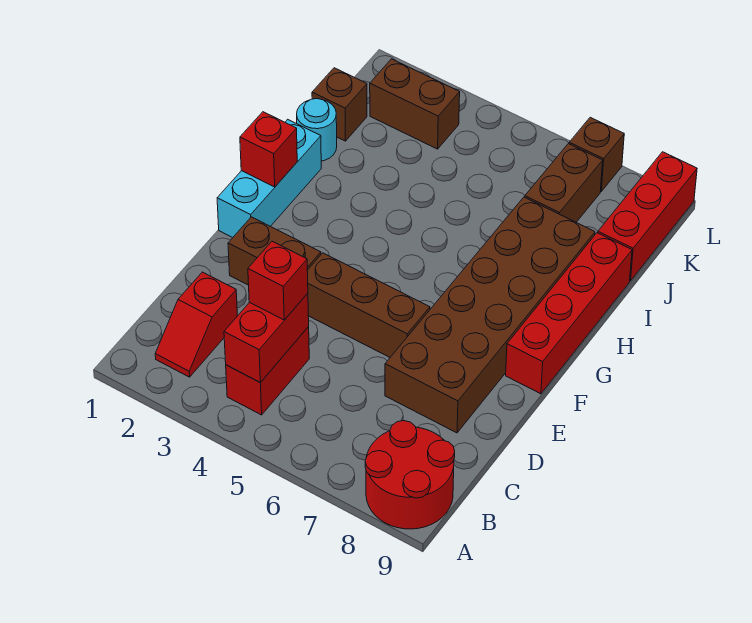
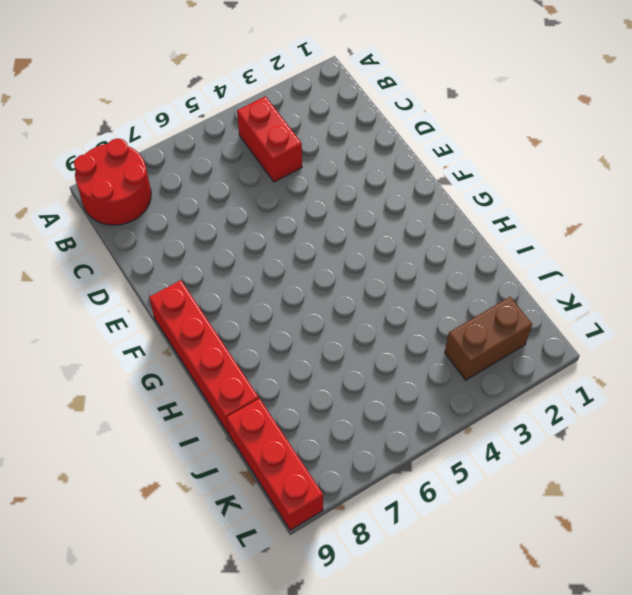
none -> red 1x2 slope [155,272,237,377]
none -> brown 2x6 brick [385,197,595,433]
none -> brown 1x2 brick [228,217,321,285]

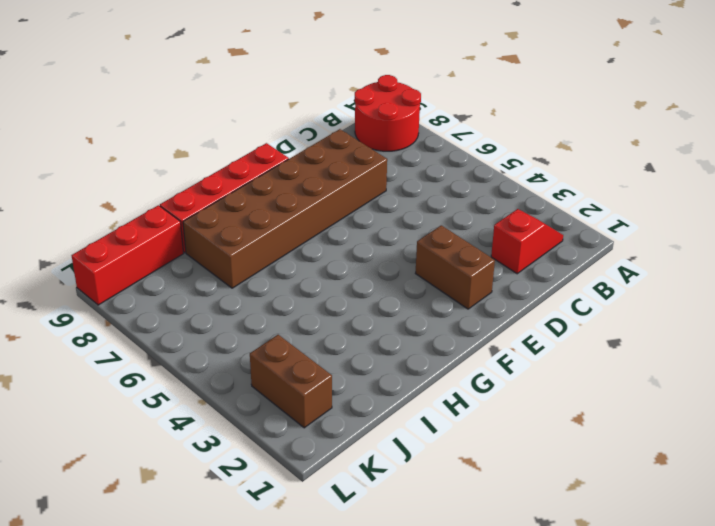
none -> red 1x2 brick [226,327,309,415]
none -> brown 1x3 brick [307,253,430,357]
none -> cyan 1x3 brick [217,119,321,238]

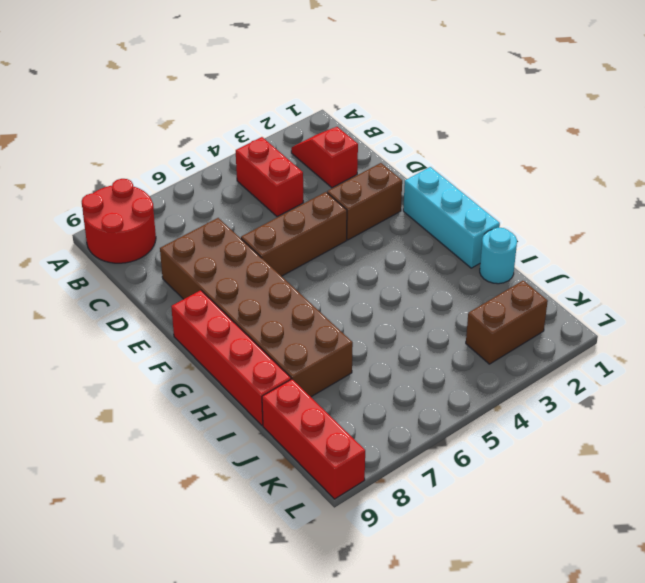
none -> brown 1x1 brick [312,68,367,141]
none -> brown 1x2 brick [525,144,603,222]
none -> brown 1x1 brick [569,117,624,191]

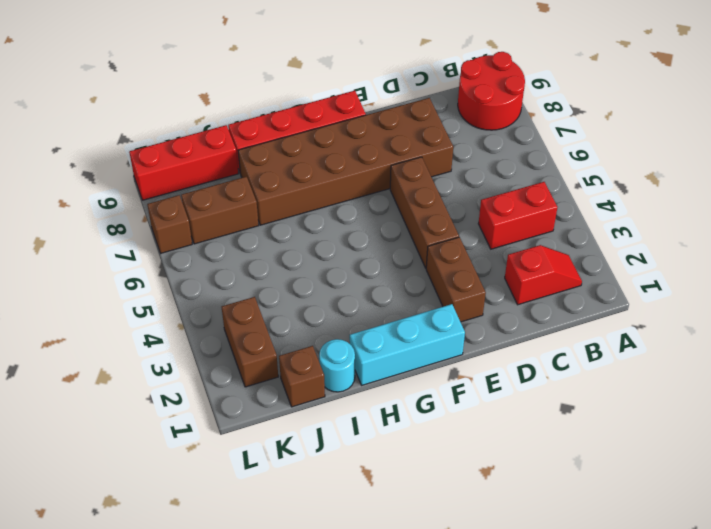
none -> red 1x2 brick [224,293,309,383]
none -> red 1x1 brick [240,112,297,187]
none -> red 1x1 brick [248,241,308,320]

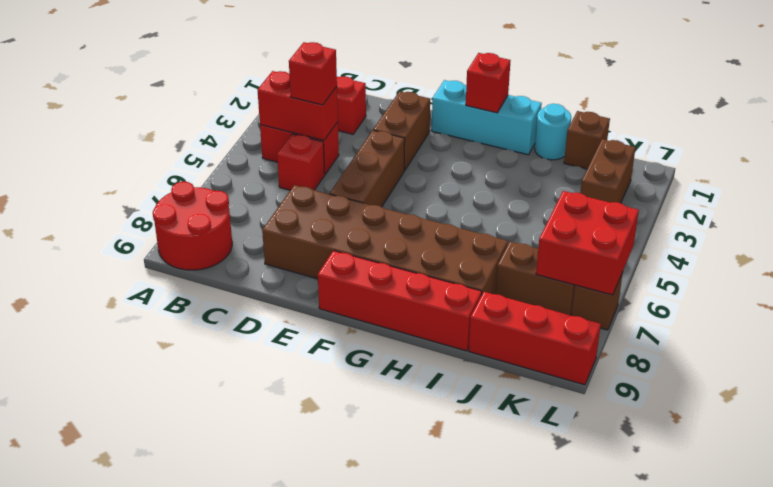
red 1x1 brick [277,134,325,190] -> none
red 2x2 brick [536,191,639,295] -> none

